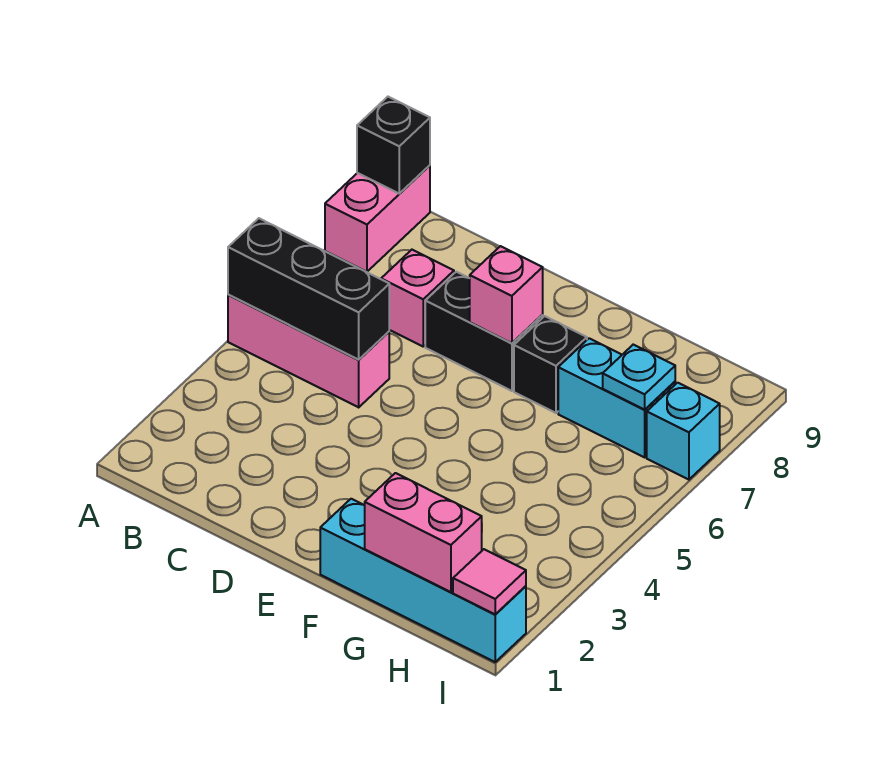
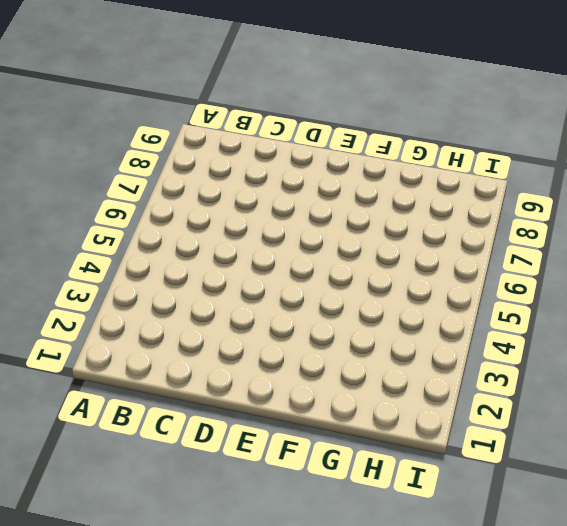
none -> pink 1x3 brick [228,295,389,407]
none -> pink 1x2 brick [325,165,430,272]
none -> pink 1x1 brick [381,250,454,346]

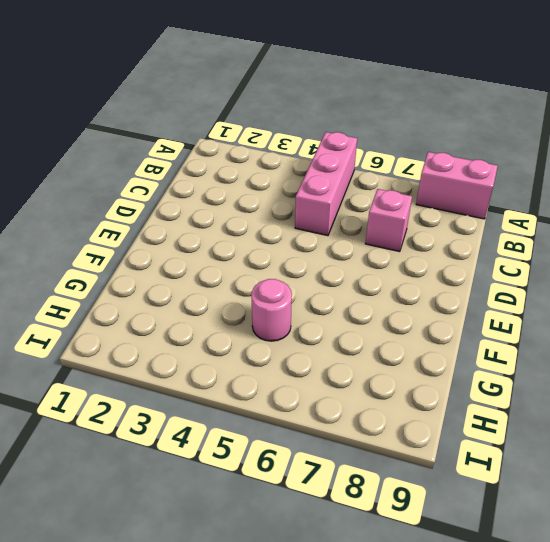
pink 1x1 round brick [251,279,292,341] -> none
none -> black 1x2 brick [425,272,543,391]
none -> cyan 1x4 brick [320,499,526,662]
none -> black 1x1 brick [514,316,587,413]

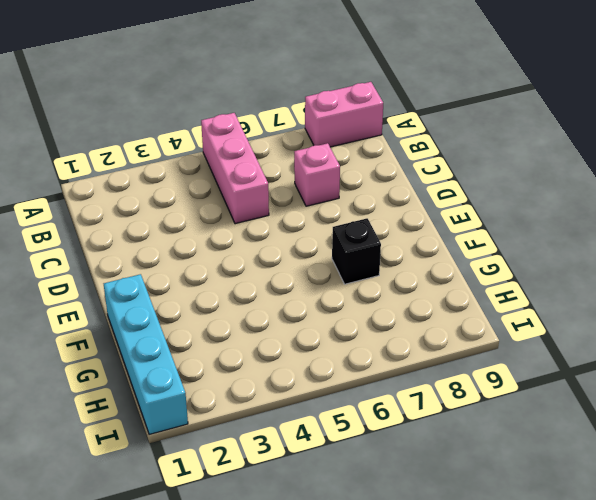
none -> black 1x2 brick [425,272,543,391]
none -> cyan 1x2 brick [558,338,675,457]
none -> cyan 1x1 brick [647,383,720,480]

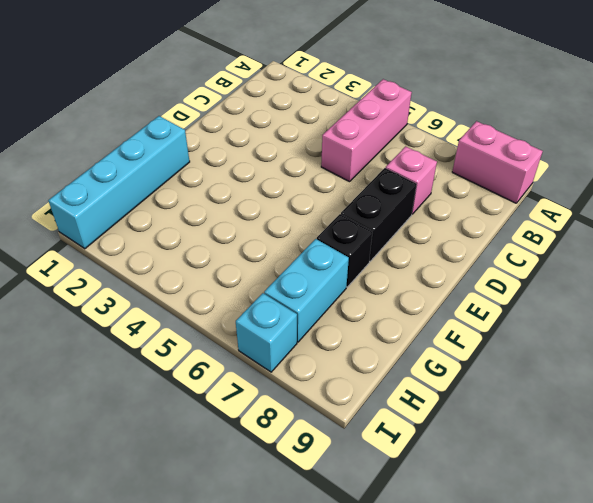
none -> black 1x3 brick [228,218,389,360]
none -> black 1x1 brick [357,97,430,194]
none -> pink 1x1 brick [470,246,543,343]

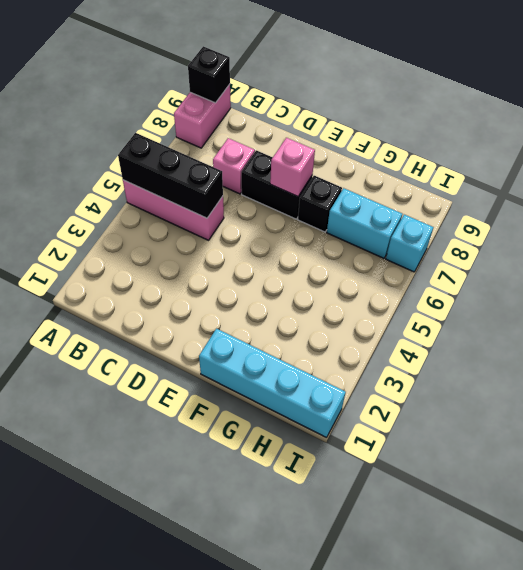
none -> pink 1x2 brick [365,473,482,592]
none -> cyan 1x1 plate [603,345,675,410]
none -> pink 1x1 tile [453,549,526,614]

